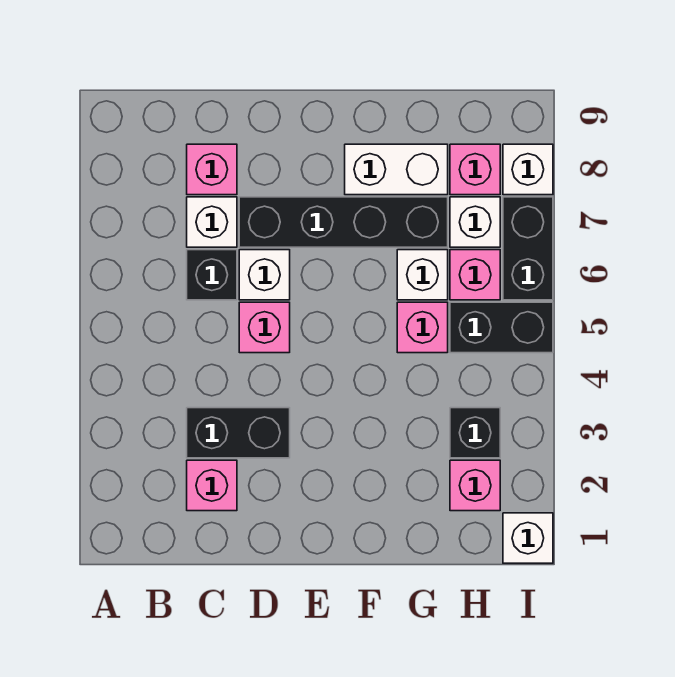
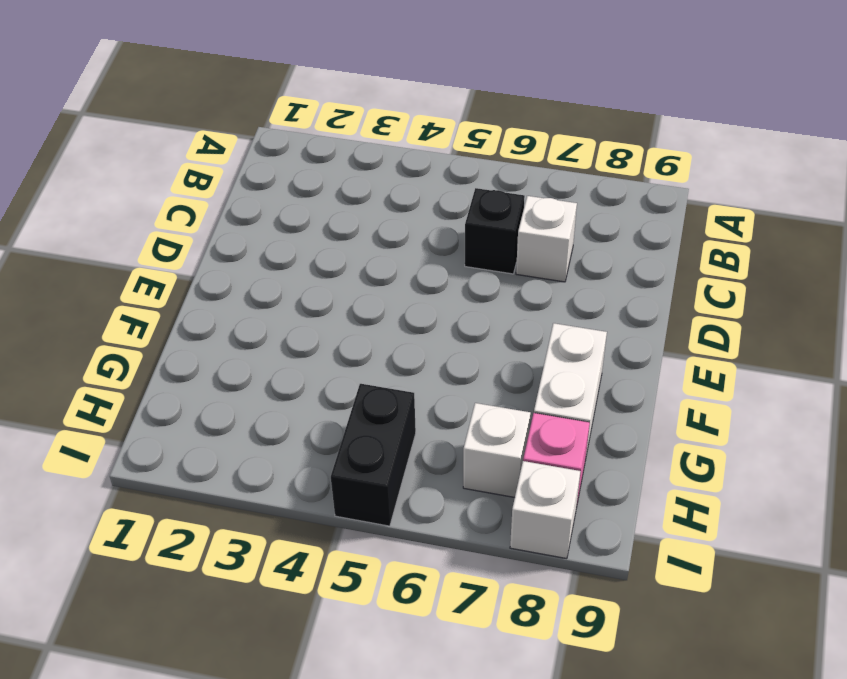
none -> pink 1x1 brick [187,460,237,511]
none -> black 1x2 brick [187,408,290,458]
none -> pink 1x1 brick [187,144,237,195]

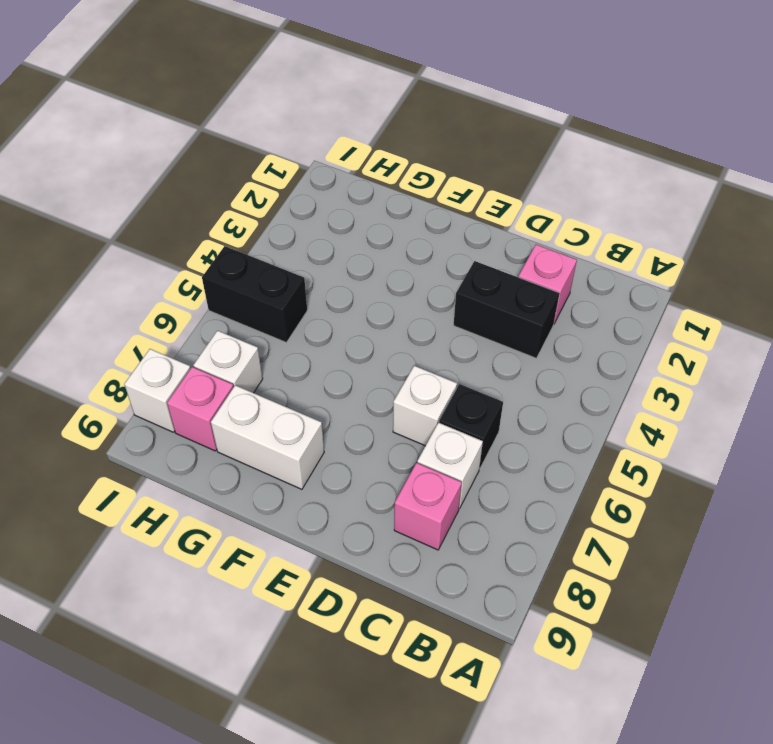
none -> pink 1x1 brick [239,302,290,353]
none -> black 1x4 brick [239,197,448,247]
none -> pink 1x1 brick [397,302,448,353]

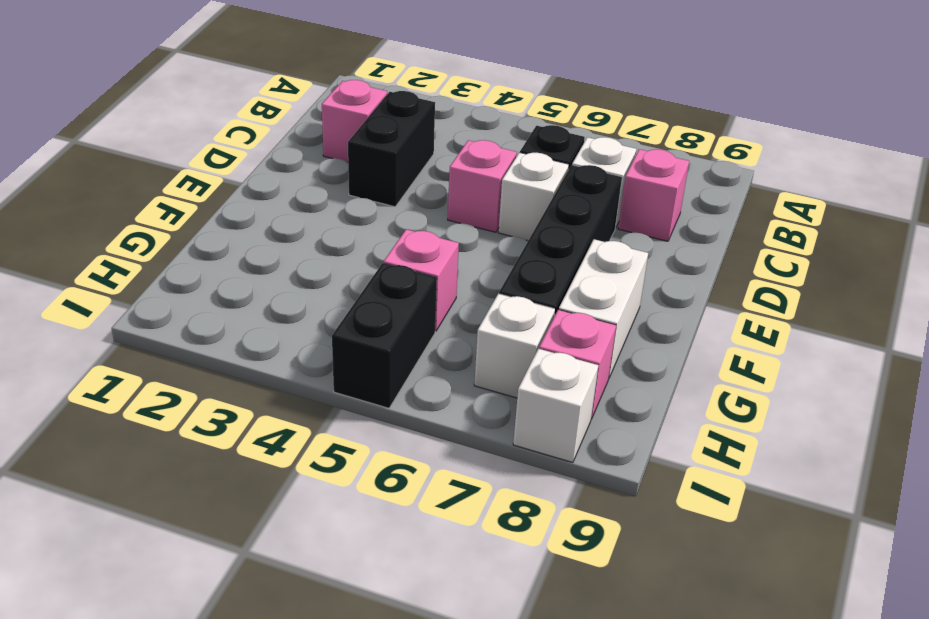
none -> white 1x1 brick [397,250,448,300]
none -> pink 1x1 brick [450,460,500,511]
none -> black 1x1 brick [450,408,500,458]

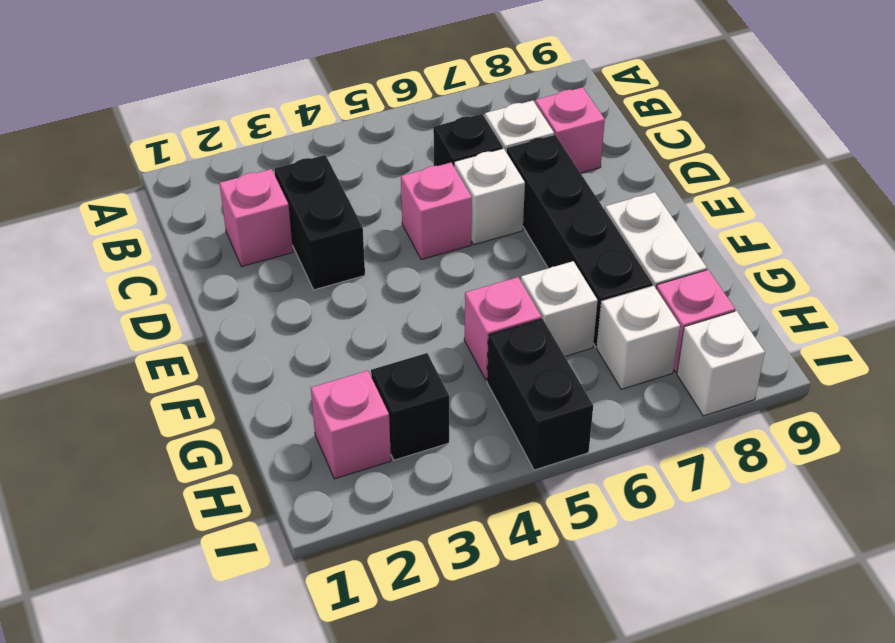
none -> pink 1x1 brick [450,250,500,300]
none -> white 1x1 brick [503,513,553,563]
none -> black 1x2 brick [503,197,553,300]

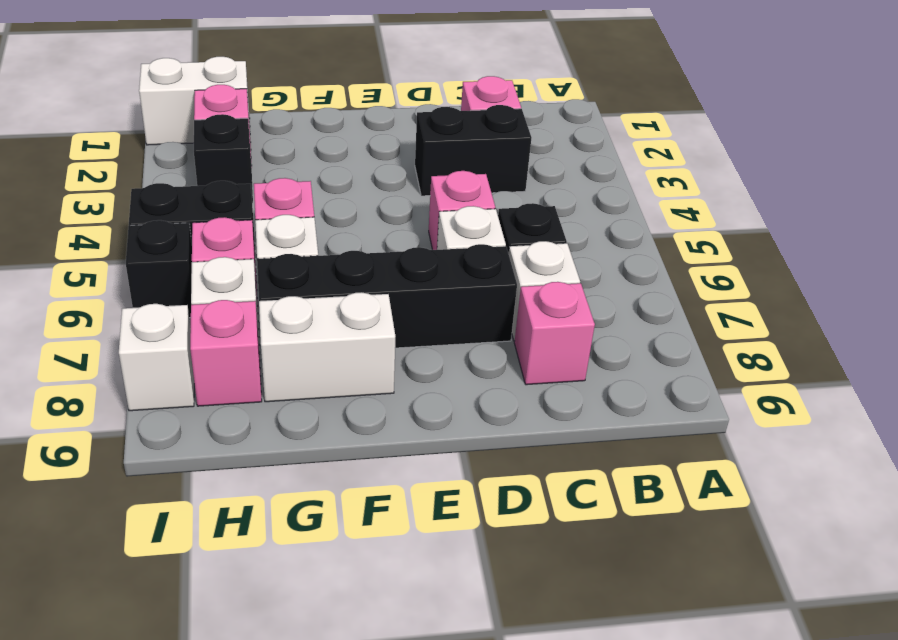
white 1x2 brick [139,57,250,145] -> white 1x1 brick [503,513,553,563]
black 1x1 brick [126,220,192,318] -> black 1x2 brick [503,197,553,300]

